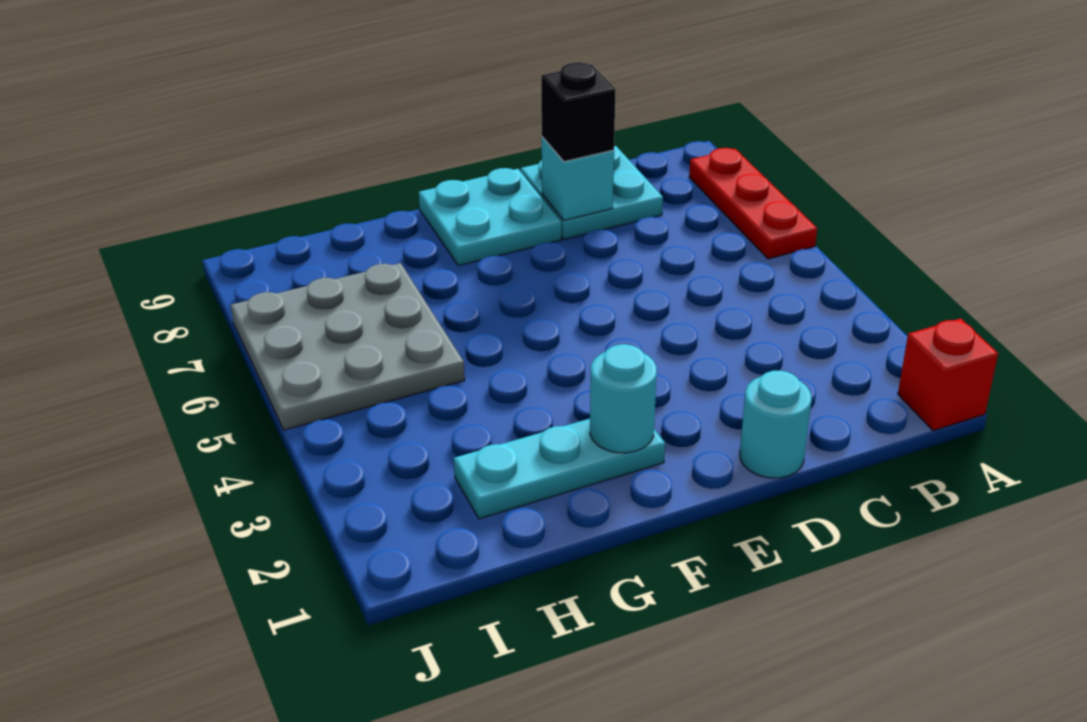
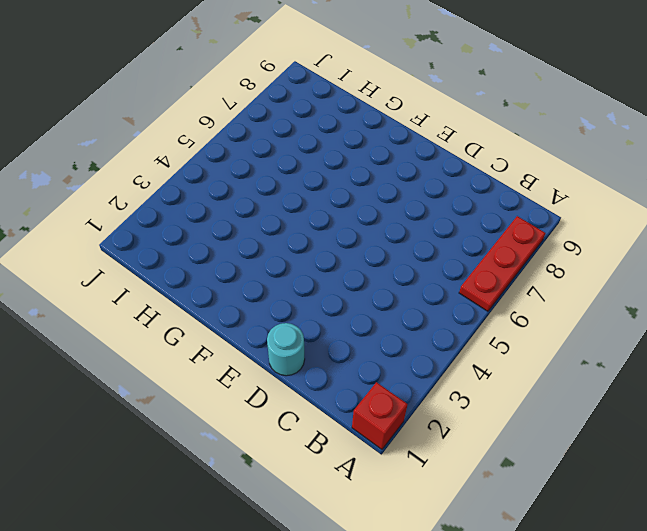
none -> cyan 2x2 plate [521,146,663,239]
none -> cyan 2x2 plate [419,168,561,266]

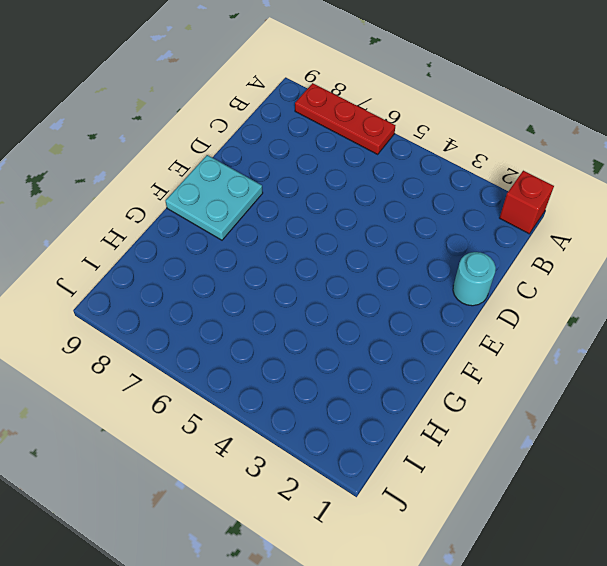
none -> cyan 2x2 plate [521,146,663,239]
none -> cyan 1x3 plate [454,419,665,519]

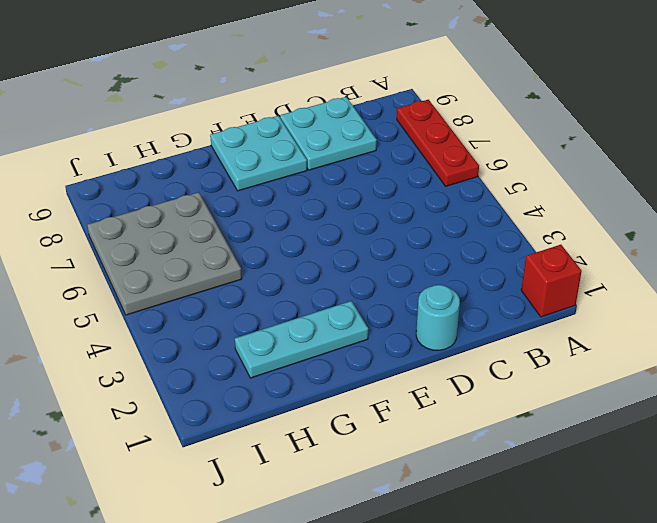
none -> cyan 1x1 brick [542,137,614,220]
none -> cyan 1x1 round brick [590,344,657,453]

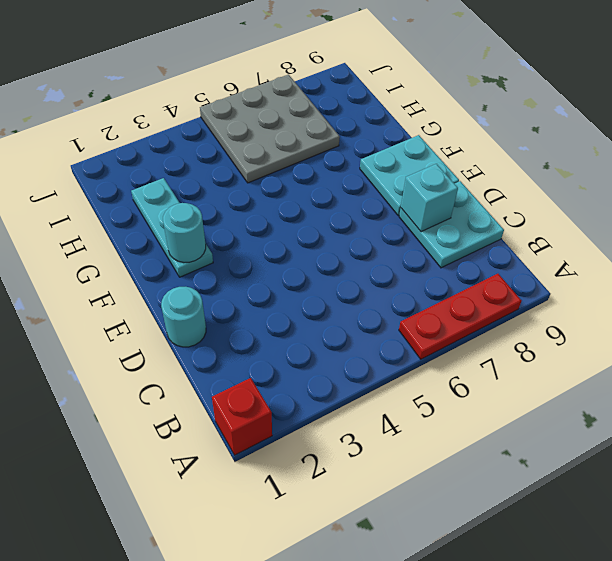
none -> black 1x1 brick [541,62,616,162]

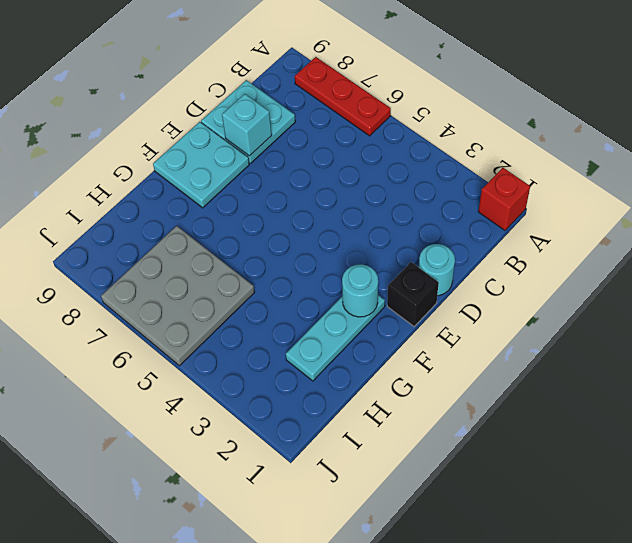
black 1x1 brick [387,262,439,326] -> black 1x1 brick moved to [541,62,616,162]

